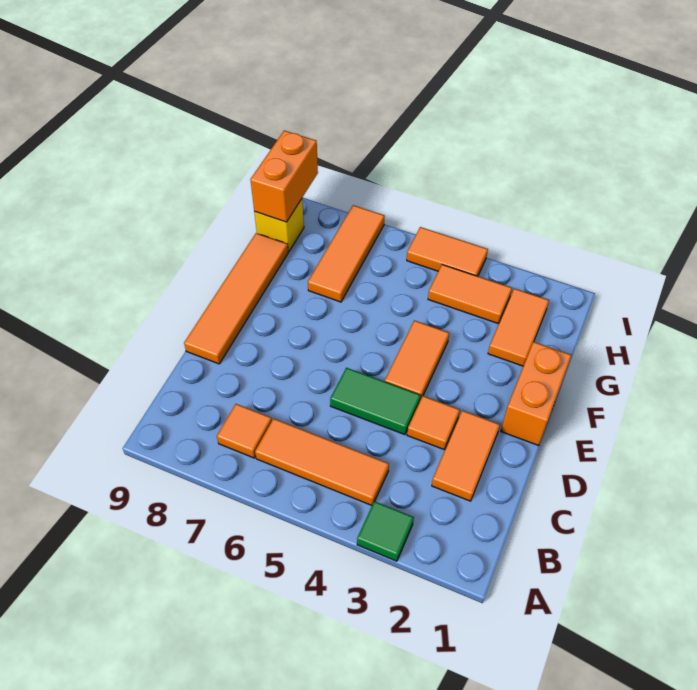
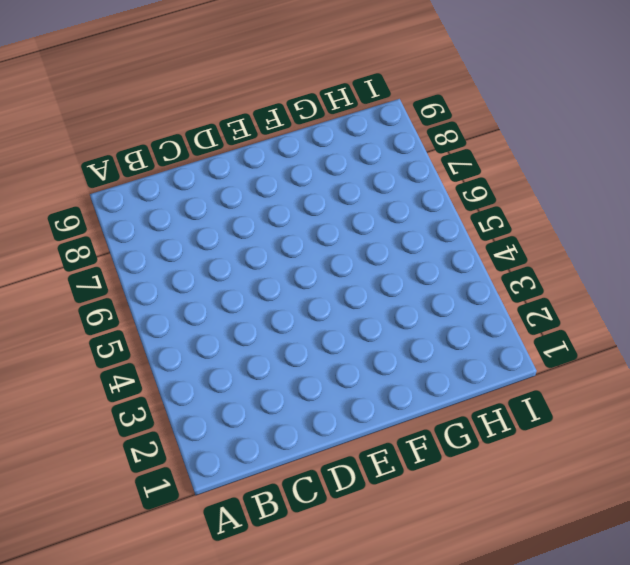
none -> green 1x1 tile [357,501,414,561]
none -> orange 1x3 tile [255,419,389,505]
none -> orange 1x1 tile [217,404,272,458]

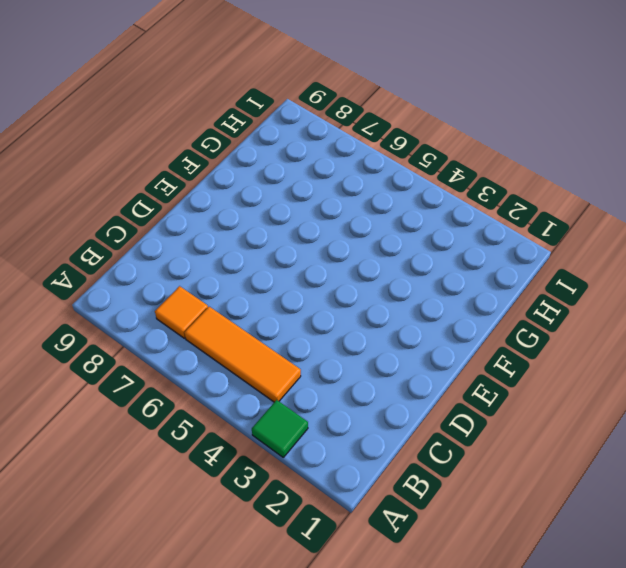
none -> orange 1x2 tile [432,410,500,501]
none -> orange 1x1 tile [407,396,460,450]
none -> green 1x2 tile [330,368,421,435]

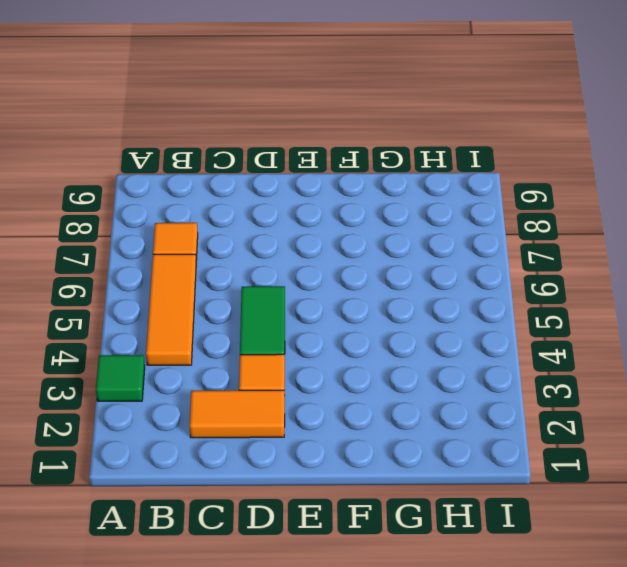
none -> orange 1x4 tile [184,233,288,364]
none -> orange 1x2 brick [501,342,572,446]
none -> orange 1x2 tile [385,320,449,400]

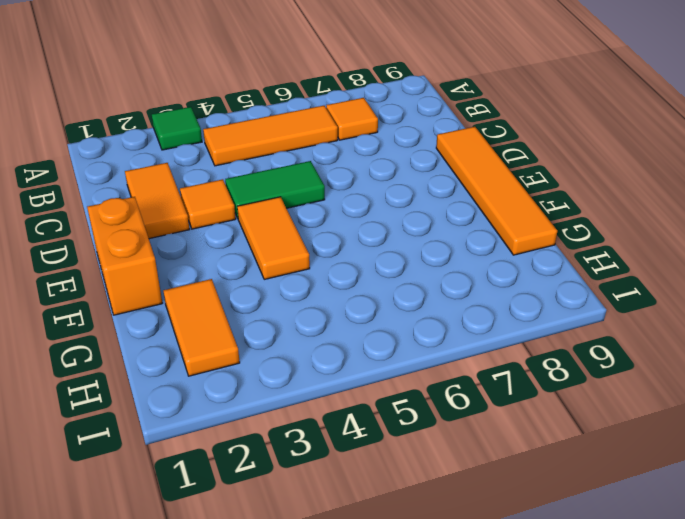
none -> orange 1x3 tile [308,205,385,302]
none -> orange 1x2 tile [428,265,512,323]
none -> yellow 1x1 brick [254,199,304,252]

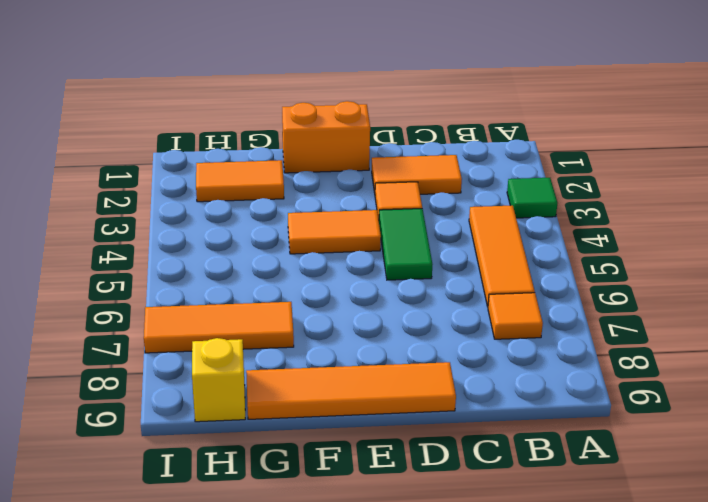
none -> orange 1x2 tile [428,265,512,323]
none -> orange 1x2 tile [407,227,488,276]
none -> orange 1x2 brick [250,131,318,222]

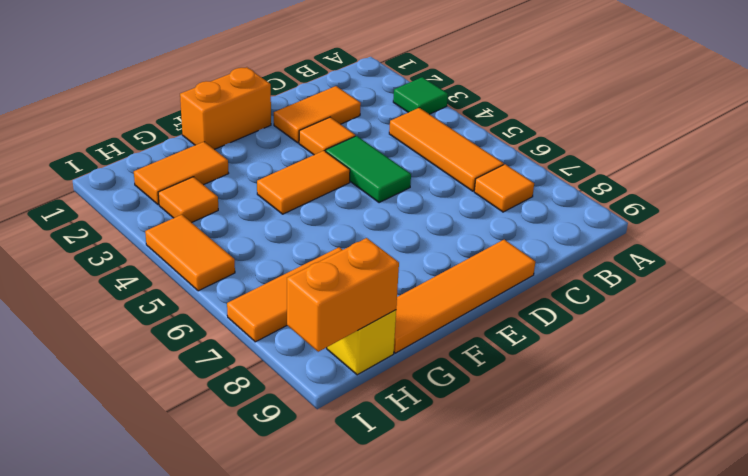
orange 1x1 tile [158,177,218,223] -> orange 1x2 tile [428,265,512,323]

